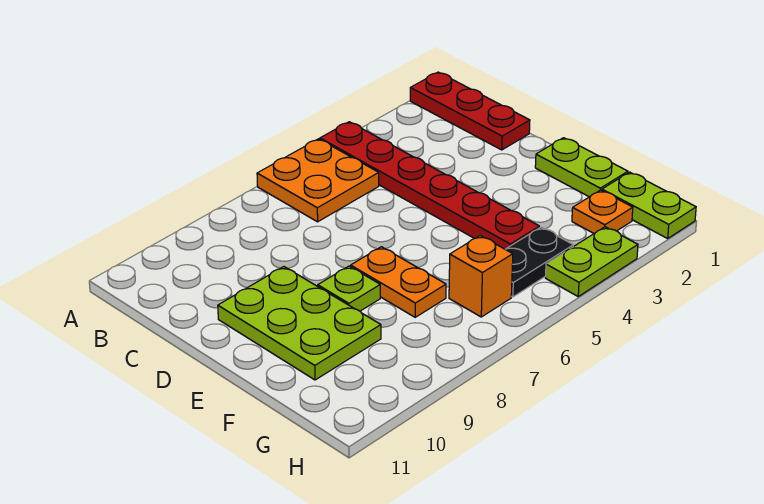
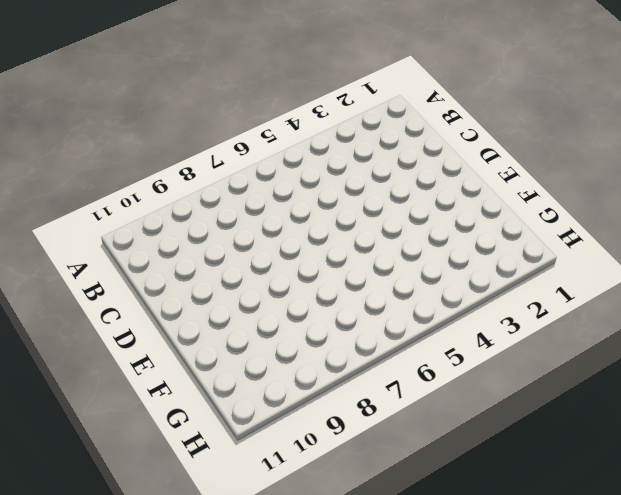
none -> red 1x3 plate [410,72,530,150]
none -> red 1x6 plate [320,122,539,249]
none -> orange 2x2 plate [257,139,379,222]

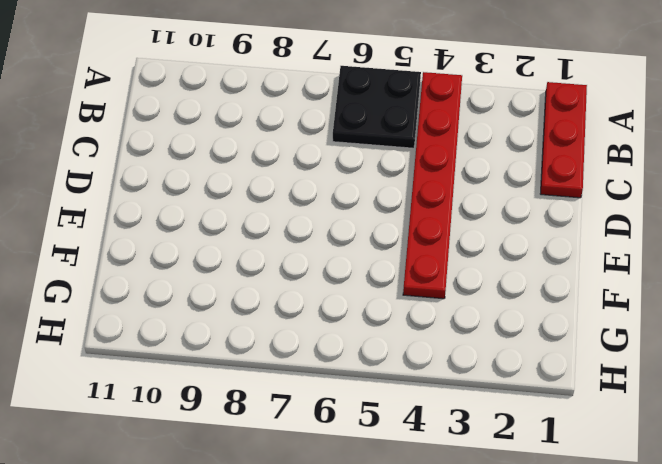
black 2x2 plate [333,66,421,148] -> orange 2x2 plate [257,139,379,222]
none -> lime 2x3 plate [218,267,381,380]
none -> lime 1x2 plate [535,138,628,197]
none -> orange 1x2 plate [351,247,446,317]

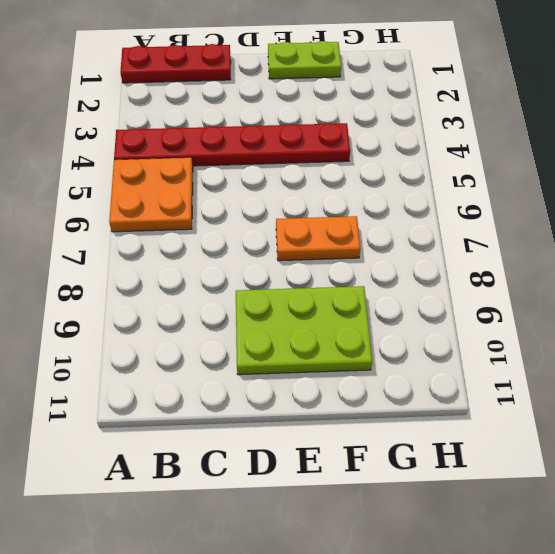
none -> lime 1x1 plate [318,266,380,311]
none -> lime 1x2 plate [602,172,696,238]
none -> orange 1x1 plate [572,190,633,233]

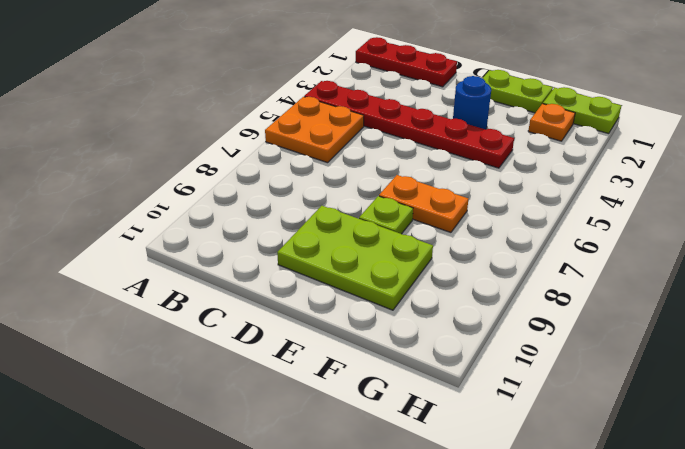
blue 1x1 round brick [453,76,491,129] -> none
none -> black 1x2 plate [505,227,573,297]
none -> orange 1x1 brick [449,236,513,317]
none -> lime 1x2 plate [545,227,638,296]

